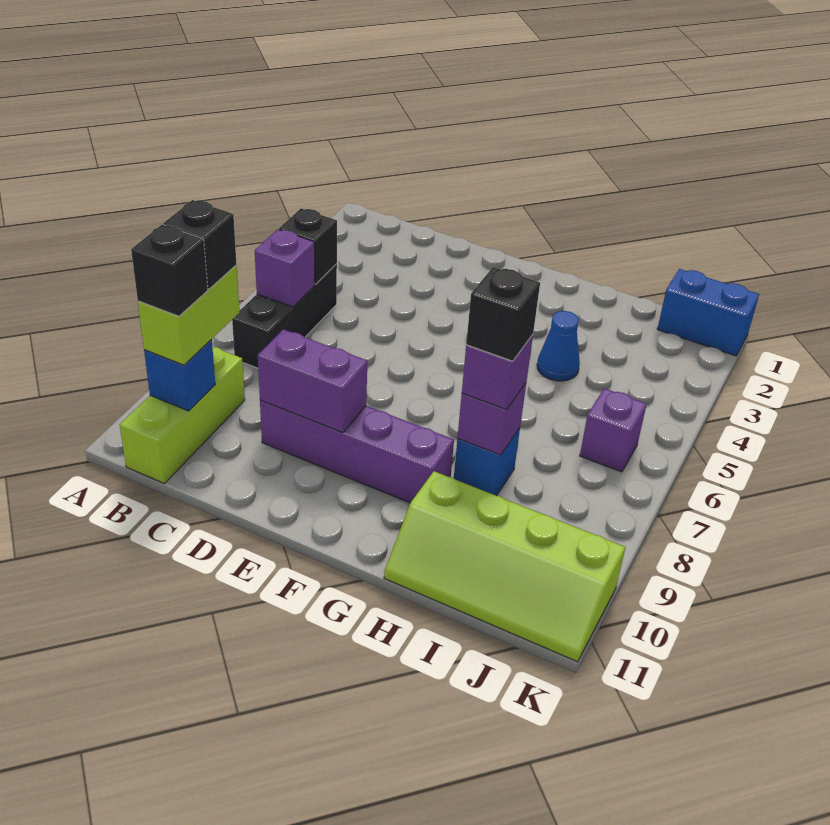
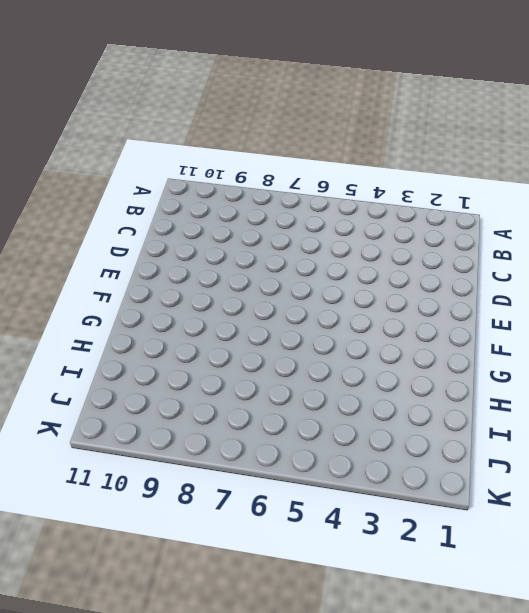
none -> black 1x3 brick [232,264,337,368]
none -> lime 1x3 brick [120,347,245,483]
none -> purple 1x4 brick [260,400,454,503]

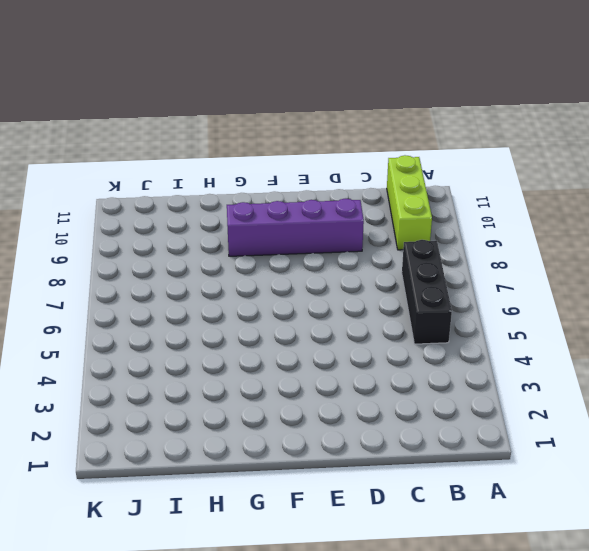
none -> blue 1x1 cone [537,311,580,381]
none -> blue 1x1 brick [454,428,520,496]
none -> lime 2x4 slope [384,471,625,662]

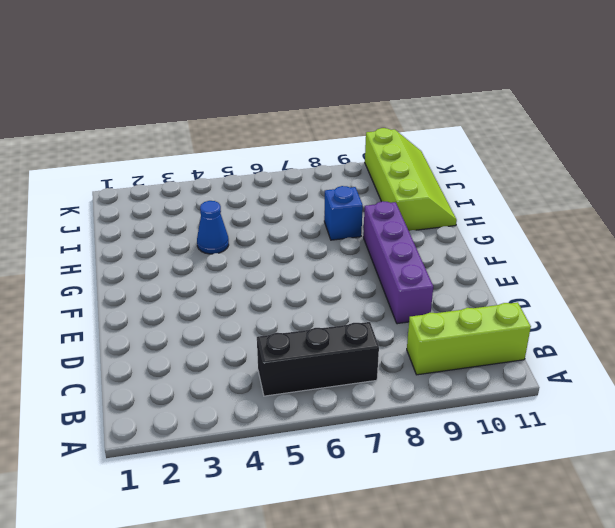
none -> blue 1x2 brick [658,269,759,356]
none -> purple 1x1 brick [580,388,647,472]
none -> black 1x1 brick [279,208,337,284]

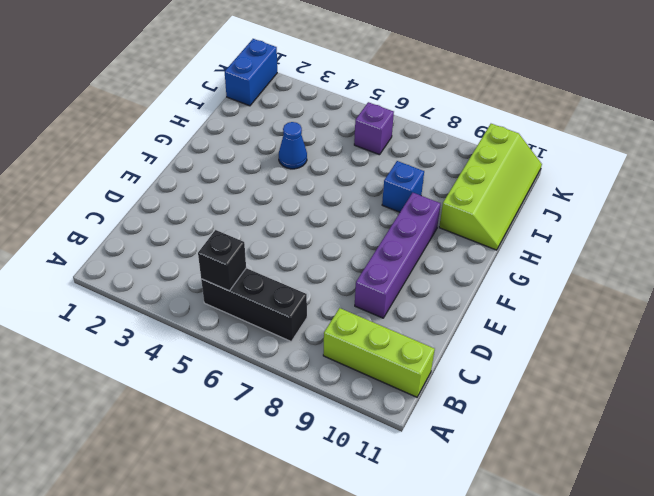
none -> purple 1x1 brick [255,229,315,307]
none -> blue 1x1 brick [144,339,215,411]
none -> purple 1x2 brick [258,329,367,433]

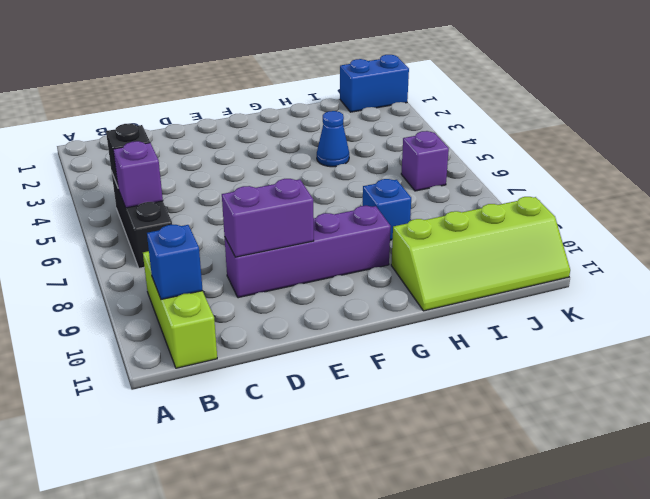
none -> purple 1x1 brick [457,383,526,455]
none -> lime 1x2 brick [138,265,239,365]
none -> purple 1x1 brick [462,335,533,410]

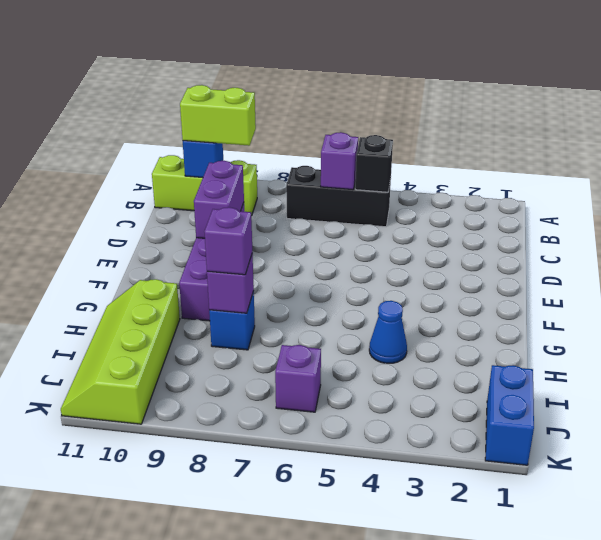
none -> black 1x1 brick [163,200,237,289]
none -> black 1x1 brick [131,225,208,316]
none -> black 1x1 brick [466,267,540,361]

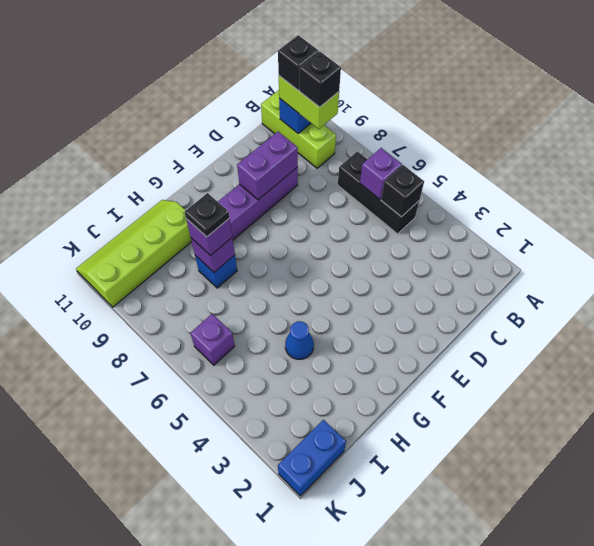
black 1x1 plate [185,193,230,237] -> black 1x1 brick [466,267,540,361]

